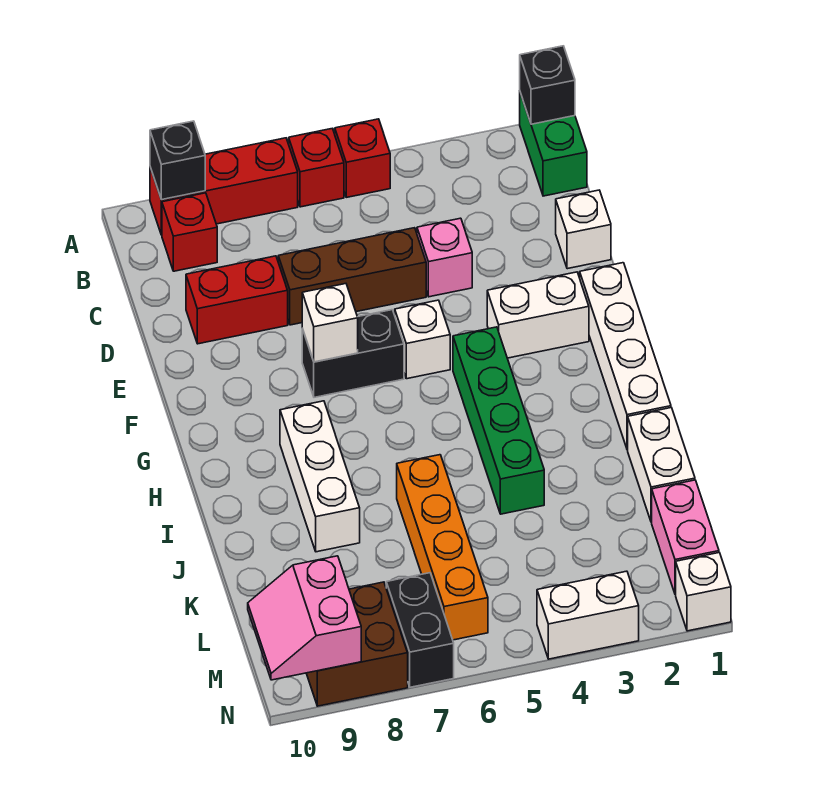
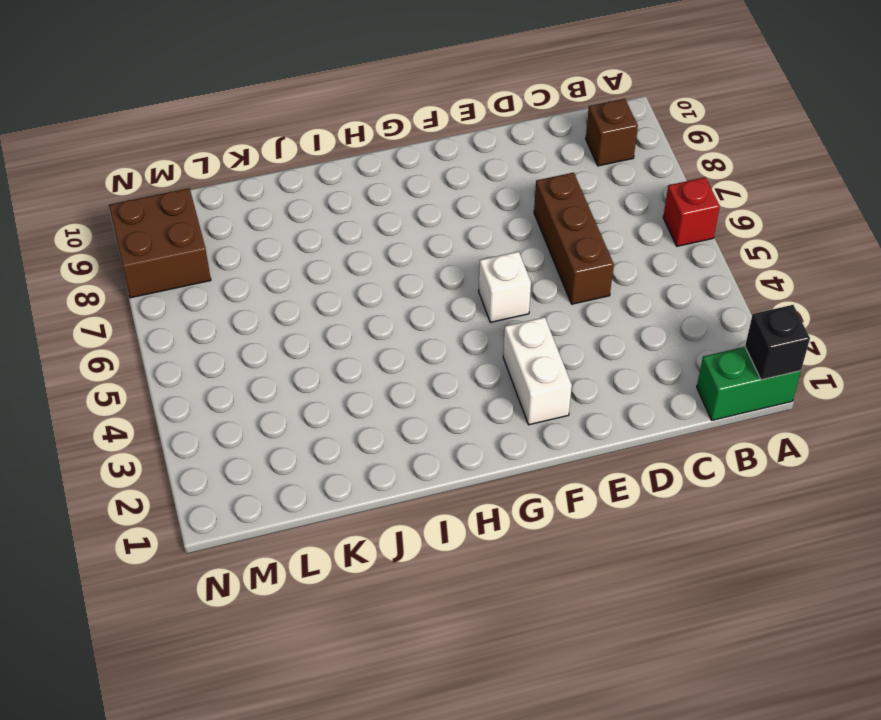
brown 1x1 brick [586,99,638,166] -> red 1x1 brick [162,193,217,271]
none -> red 1x1 brick [335,119,390,197]
none -> red 1x3 brick [150,138,298,235]
none -> white 1x1 brick [556,190,611,269]

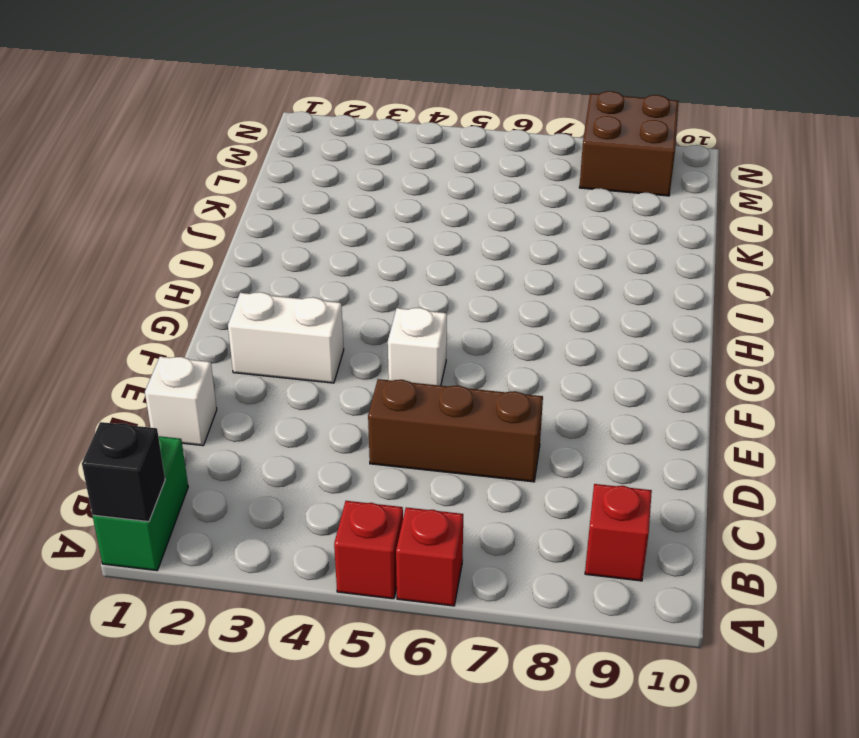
none -> red 1x3 brick [150,138,298,235]
none -> pink 1x1 brick [417,218,472,297]
none -> red 1x2 brick [186,256,288,344]

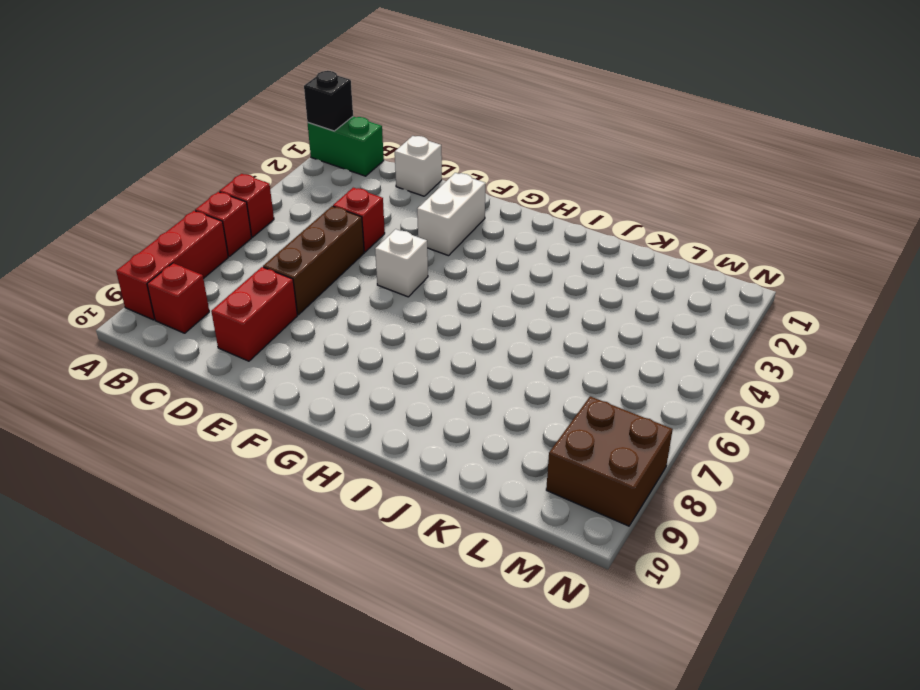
red 1x1 brick [333,188,385,252] -> pink 1x1 brick [417,218,472,297]
none -> white 1x4 brick [580,263,671,450]
none -> black 1x2 brick [302,310,404,397]
none -> green 1x4 brick [453,327,544,514]

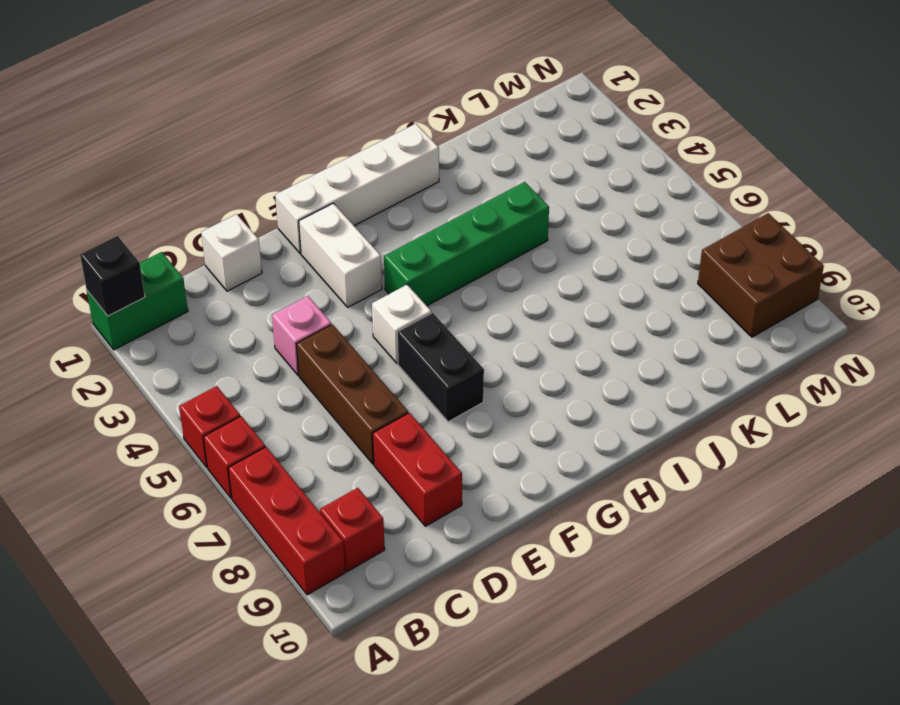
none -> white 1x3 brick [280,401,360,552]
none -> white 1x2 brick [628,408,695,522]
none -> orange 1x4 brick [397,455,488,640]

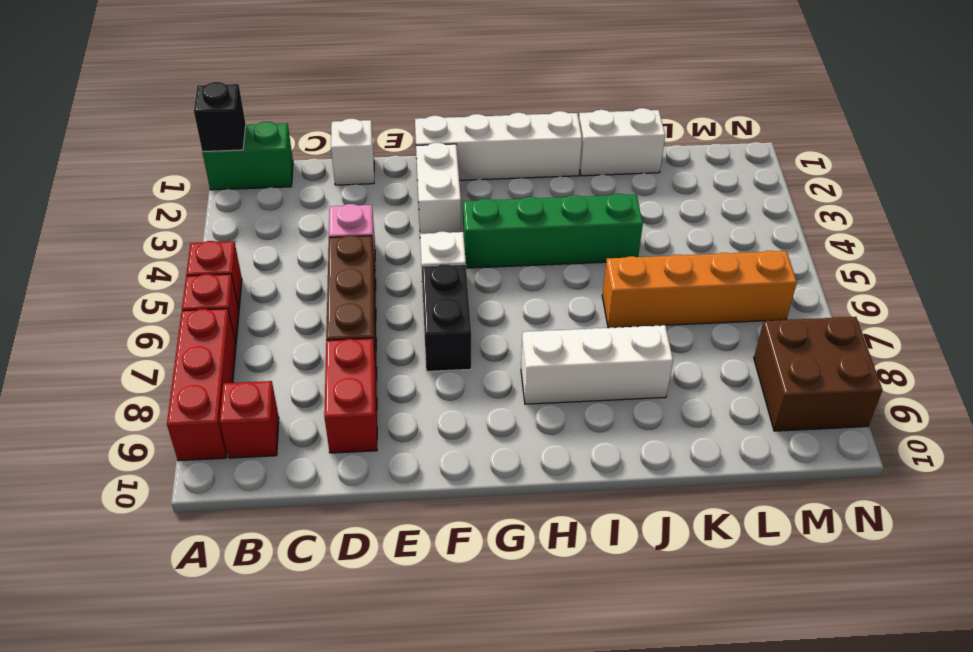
none -> pink 1x2 brick [652,480,719,595]
none -> black 1x2 brick [386,573,454,687]
none -> white 1x1 brick [676,553,731,631]

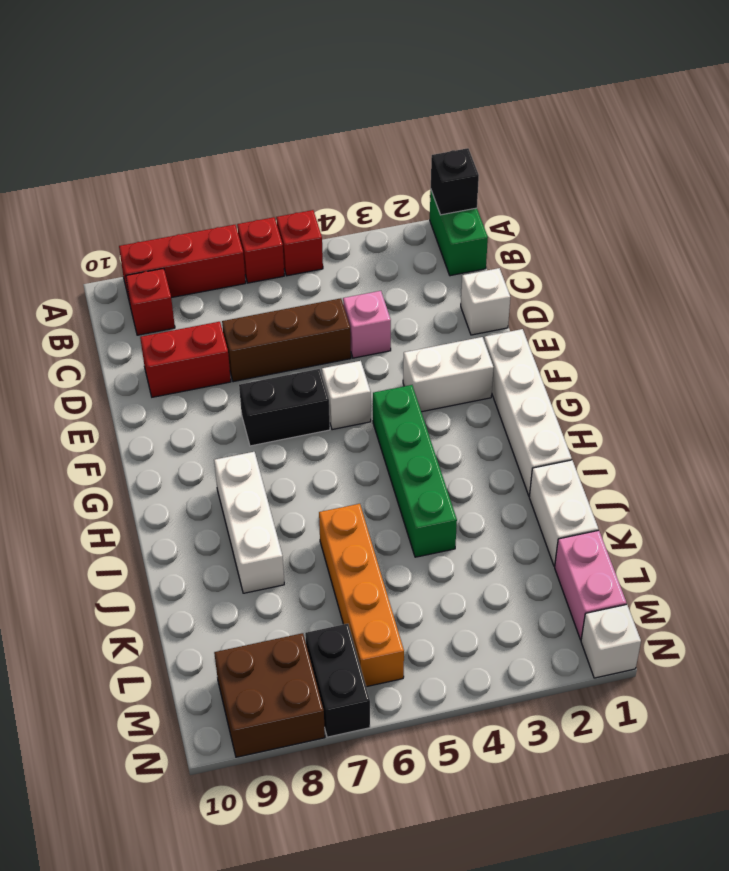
none -> white 1x2 brick [537,571,639,659]
none -> black 1x1 brick [150,121,205,200]
none -> white 1x1 brick [302,284,358,362]

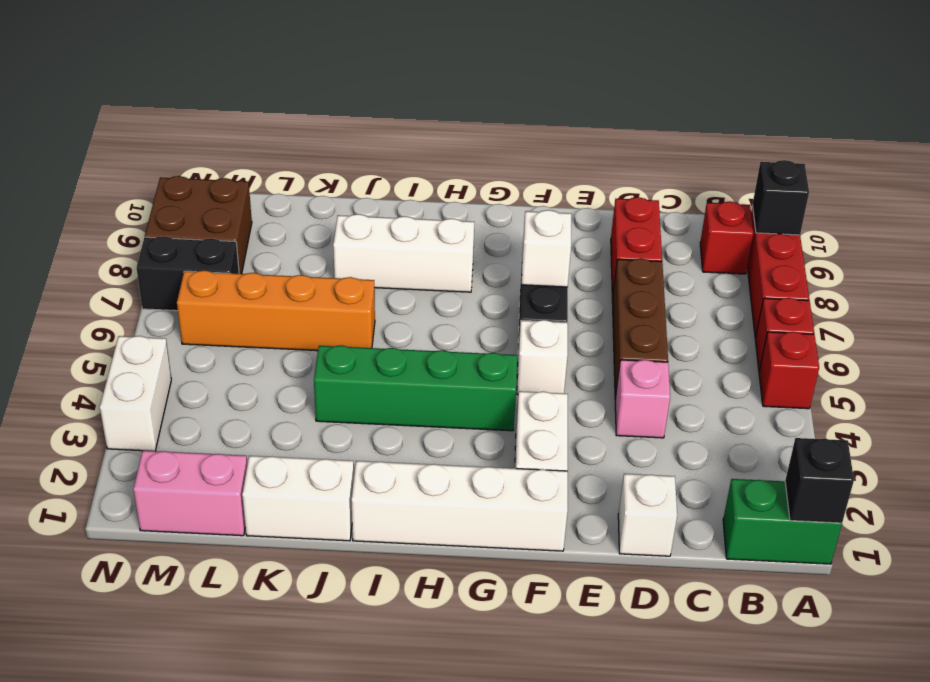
none -> white 1x1 brick [676,553,731,631]
none -> pink 2x2 slope [248,556,361,680]

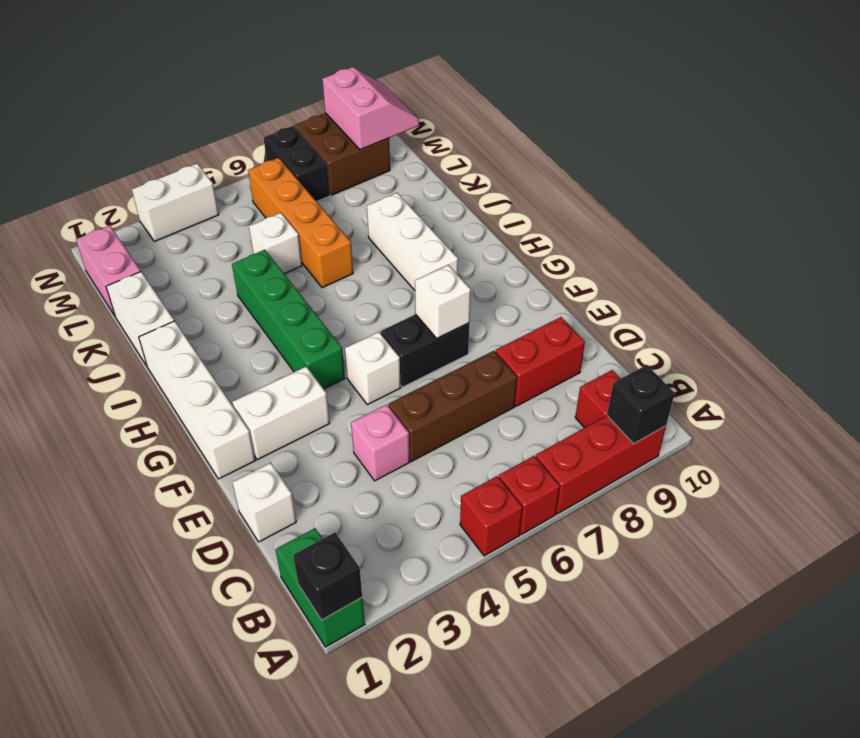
white 1x1 brick [249,213,302,274] -> white 1x1 brick moved to [676,553,731,631]

